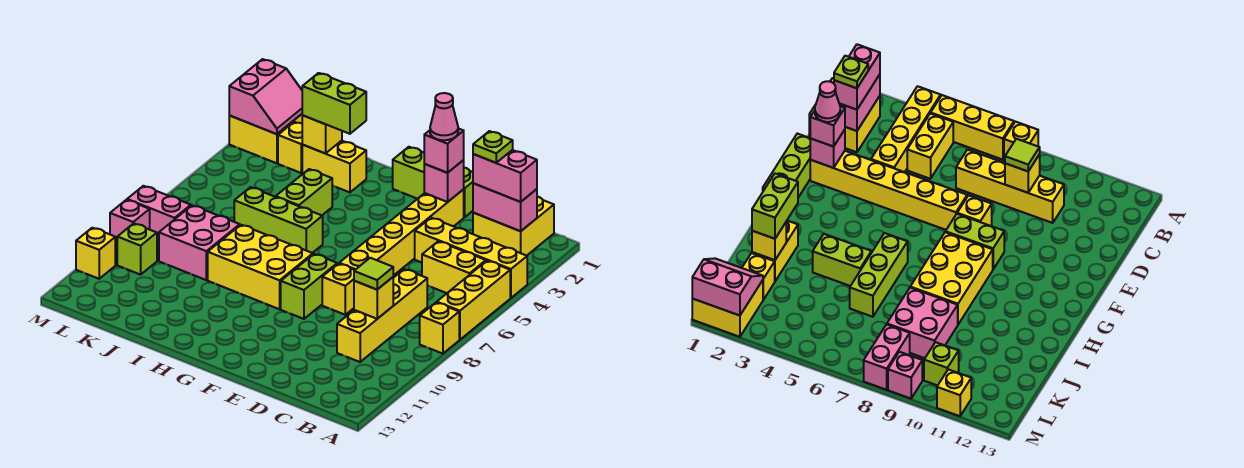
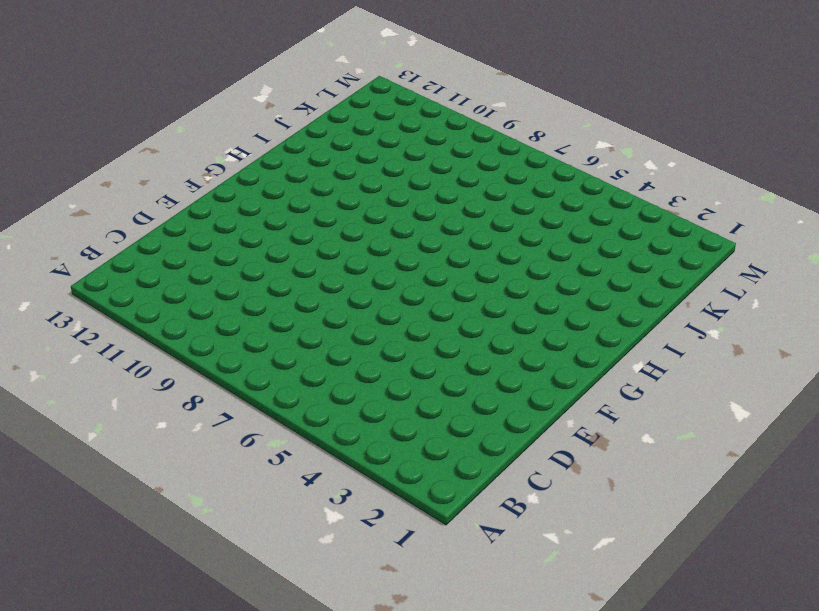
none -> yellow 1x4 brick [415,218,527,298]
none -> yellow 1x3 brick [437,261,510,340]
none -> yellow 1x1 brick [420,302,459,354]
none -> yellow 2x2 brick [473,197,554,256]

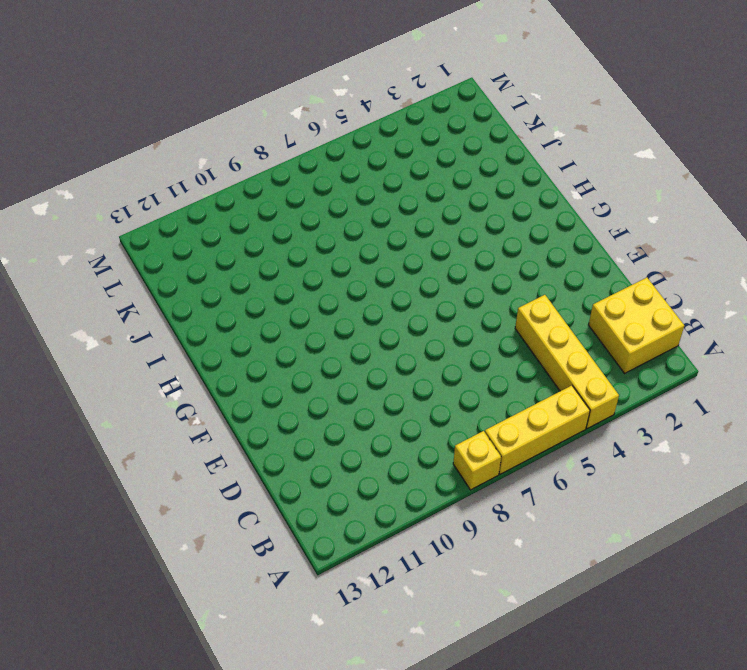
none -> yellow 1x2 brick [422,241,486,293]
none -> yellow 1x4 brick [337,269,427,362]
none -> lime 1x3 brick [393,147,473,217]
none -> yellow 1x6 brick [339,189,464,276]

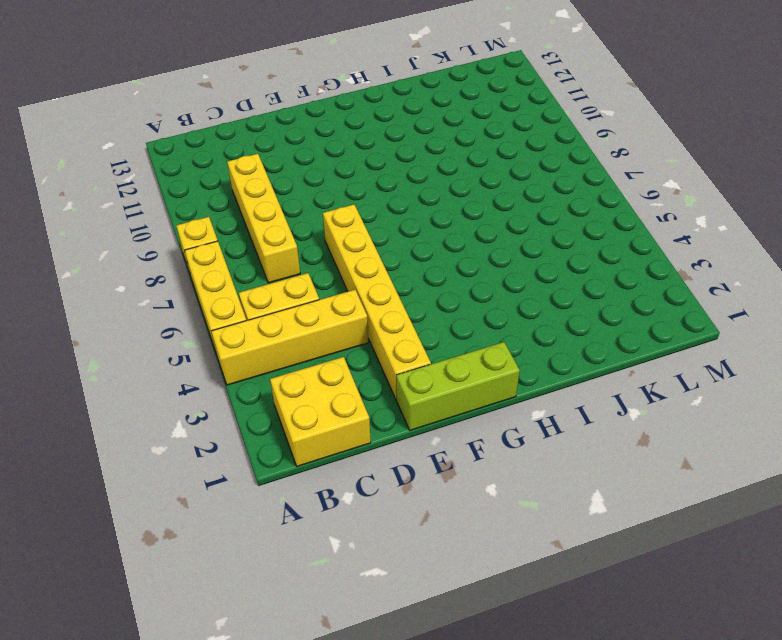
none -> yellow 1x1 brick [322,264,355,315]
none -> lime 1x2 brick [281,254,337,319]
none -> yellow 2x3 brick [208,225,313,309]
none -> lime 1x3 brick [234,187,323,253]

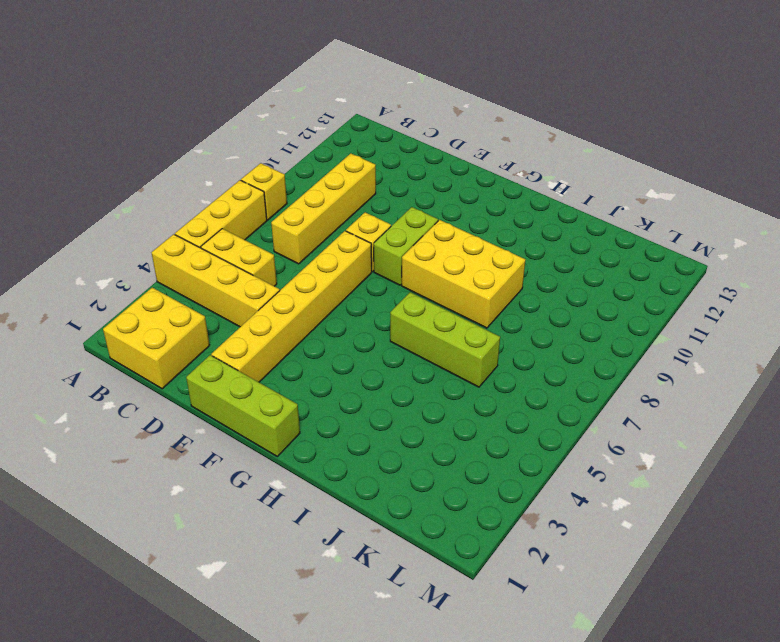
none -> yellow 1x2 brick [302,141,366,192]
none -> lime 1x2 brick [276,169,332,215]
none -> pink 2x2 brick [159,205,240,280]
none -> yellow 1x1 brick [278,122,303,173]

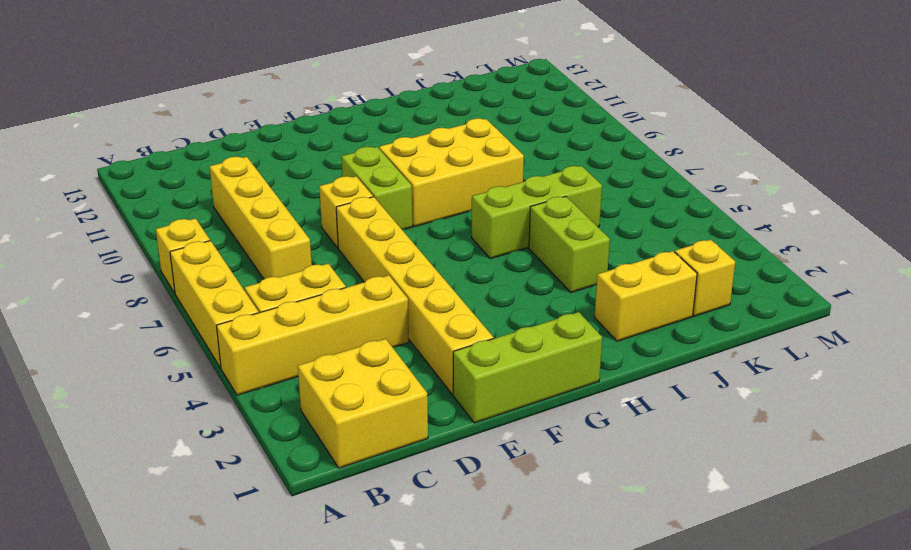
none -> pink 2x2 brick [159,205,240,280]
none -> yellow 2x2 brick [229,114,302,163]
none -> pink 1x2 brick [127,186,191,240]
none -> lime 1x1 brick [117,223,157,275]

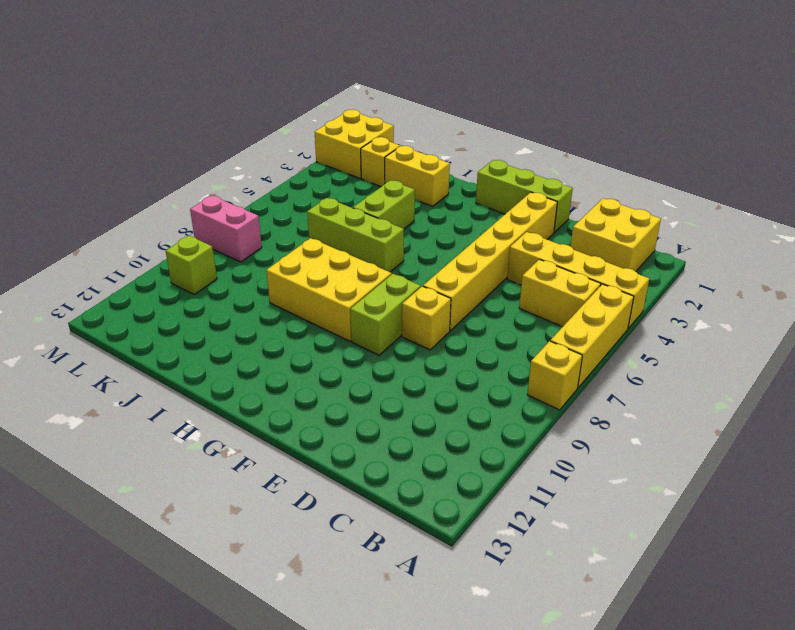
none -> yellow 1x4 brick [337,269,427,362]
none -> pink 2x2 brick [159,205,240,280]
none -> pink 1x1 brick [110,200,150,244]
none -> yellow 1x1 brick [76,228,115,279]

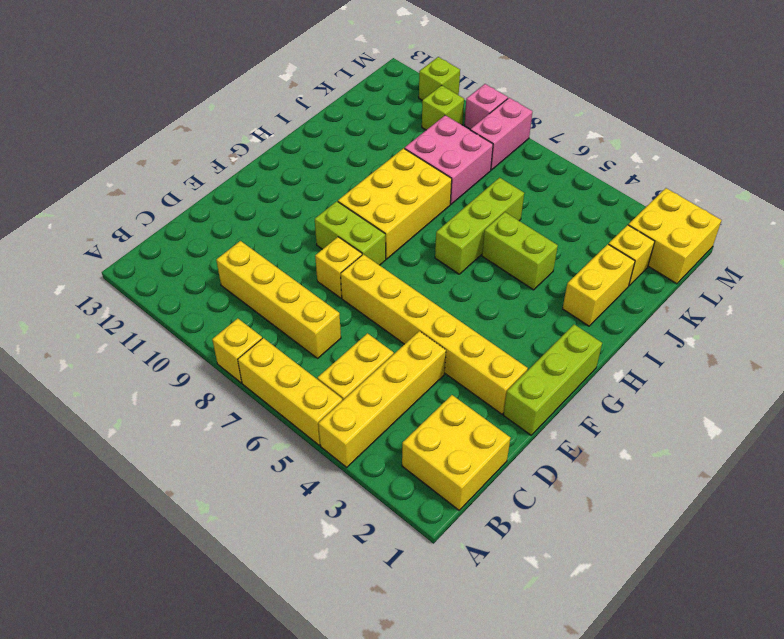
lime 1x1 brick [419,57,460,100] -> yellow 1x1 brick [76,228,115,279]
none -> pink 1x2 brick [473,183,537,231]
none -> yellow 1x1 brick [354,277,393,319]
none -> pink 1x1 brick [424,160,464,202]
none -> yellow 1x1 brick [302,115,342,154]

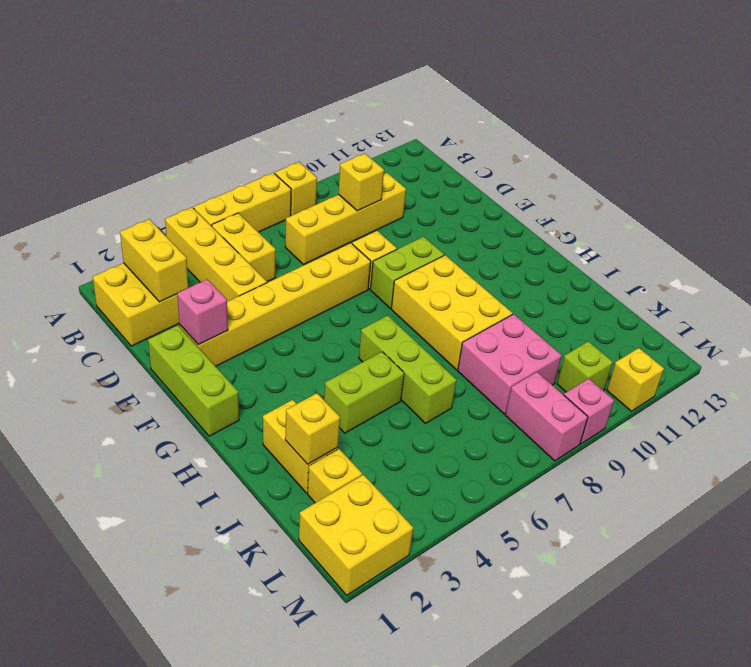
yellow 1x2 brick [120,219,188,302] -> pink 1x2 brick [473,183,537,231]
none -> pink 2x2 slope [229,59,302,134]
none -> pink 1x2 brick [473,150,537,202]
none -> lime 1x1 tile [354,258,393,290]
none -> pink 1x1 brick [424,128,464,173]

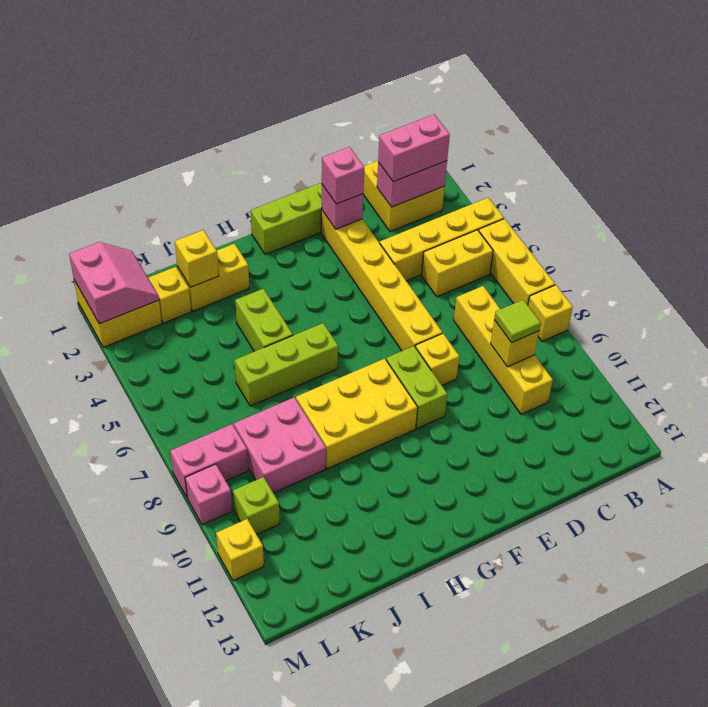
none -> lime 1x2 brick [302,73,366,134]
none -> lime 1x1 plate [473,131,513,163]
none -> pink 1x1 cone [430,93,458,140]

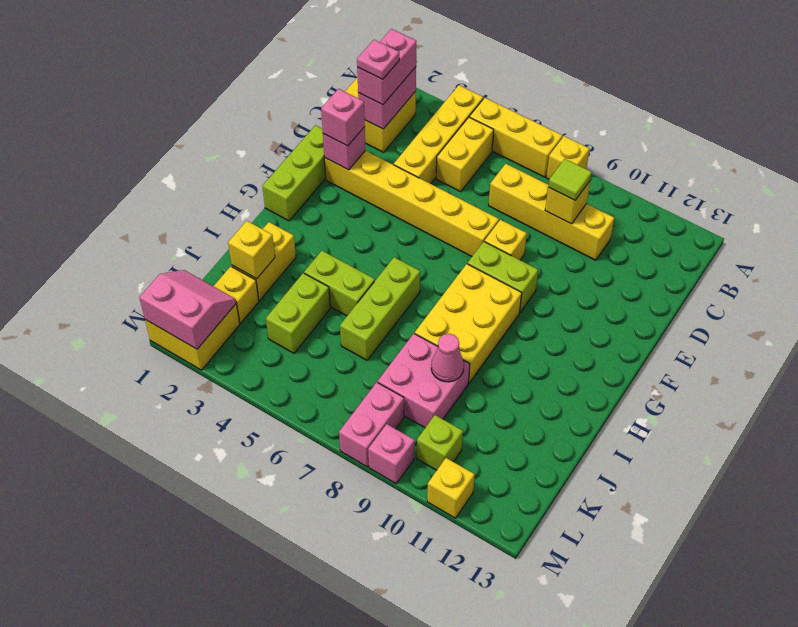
pink 1x1 plate [357,40,399,79] -> lime 1x1 plate [473,131,513,163]
lime 1x2 brick [266,273,330,353] -> lime 1x2 brick moved to [302,73,366,134]
pink 1x1 cone [431,334,464,382] -> pink 1x1 cone moved to [430,93,458,140]

